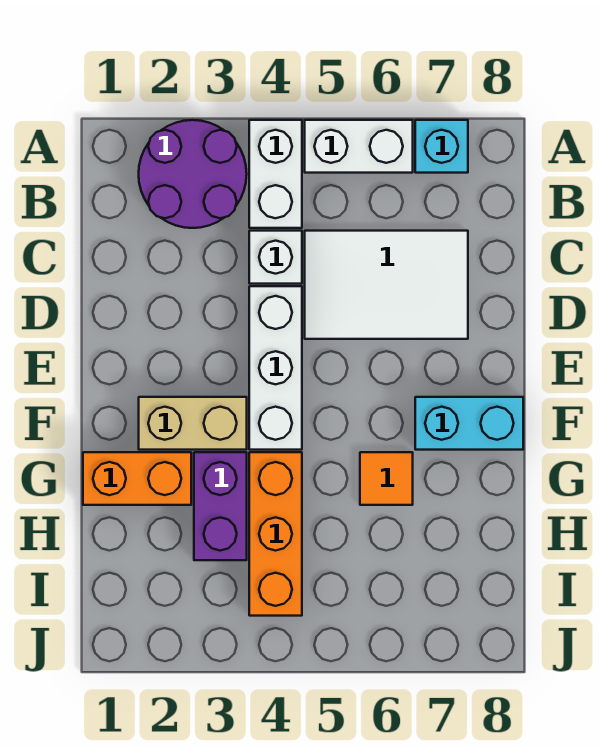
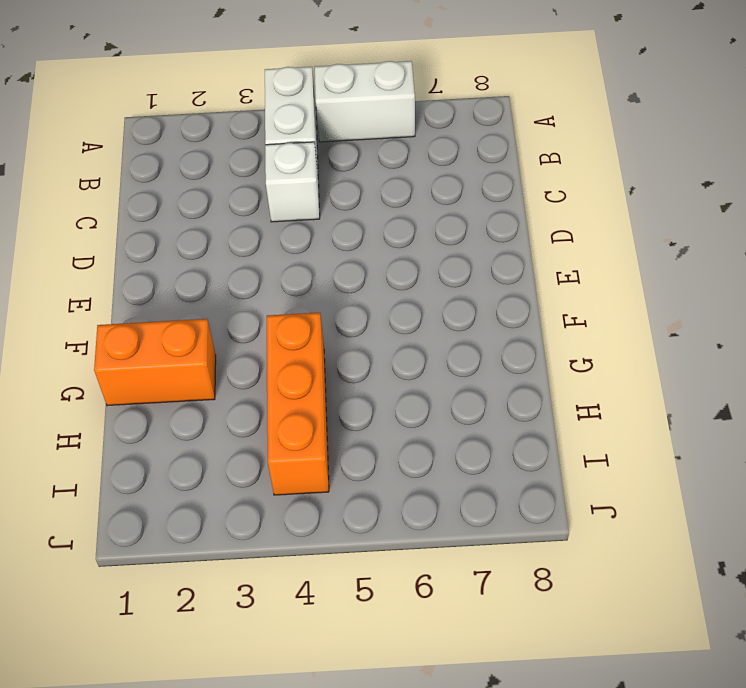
none -> purple 2x2 round brick [139,120,247,228]
none -> cyan 1x1 brick [415,120,468,173]
none -> white 2x3 tile [305,231,468,339]

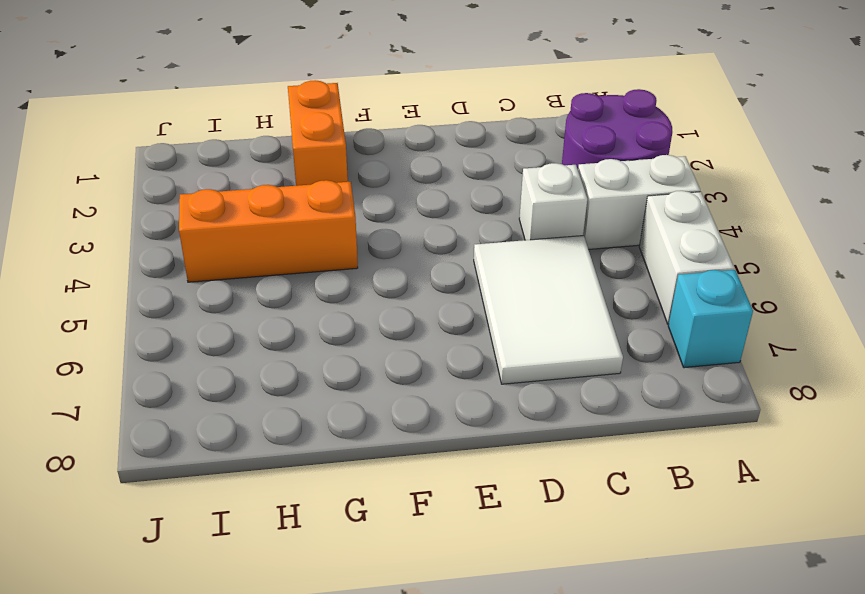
none -> white 1x3 brick [249,286,302,450]
none -> tan 1x2 brick [139,397,247,450]
none -> cyan 1x2 brick [415,397,523,450]

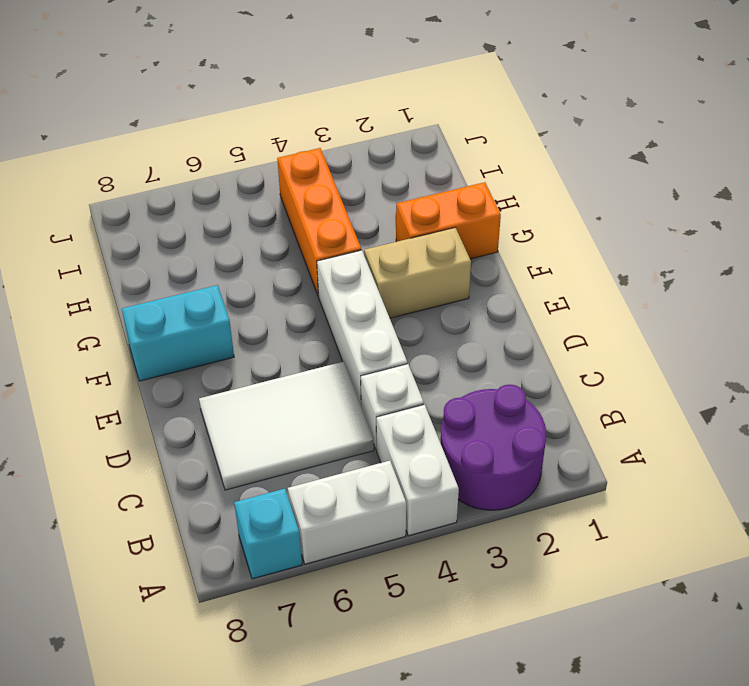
none -> purple 1x2 brick [194,452,247,560]
none -> orange 1x1 tile [360,452,413,505]

